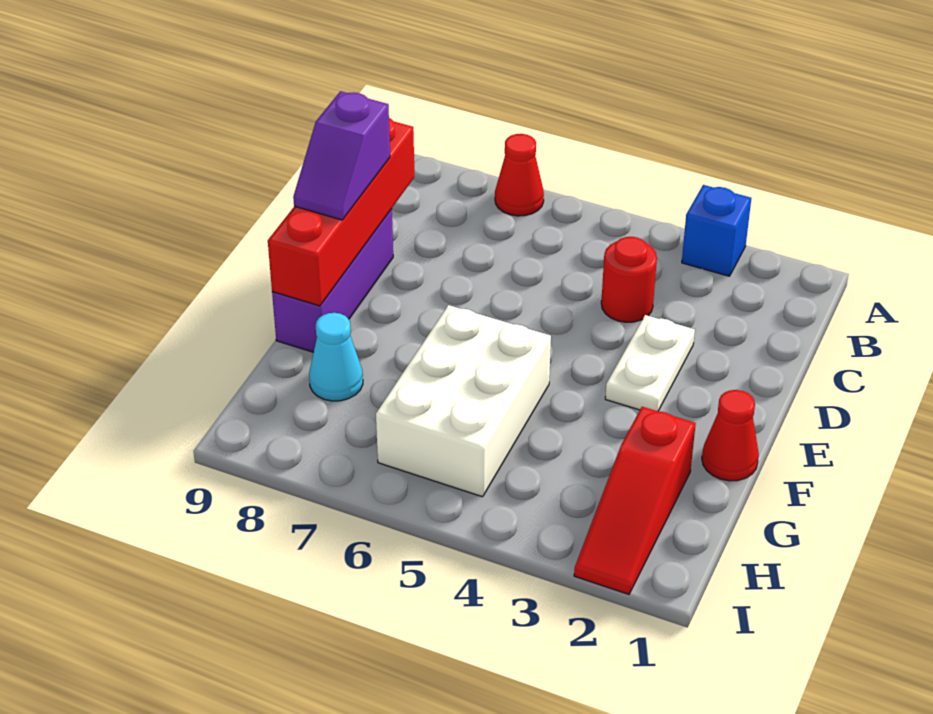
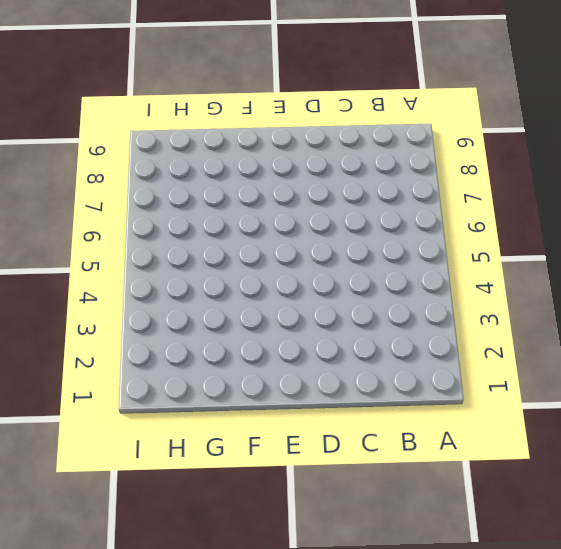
none -> blue 1x1 brick [682,185,751,276]
none -> red 1x1 cone [495,134,544,216]

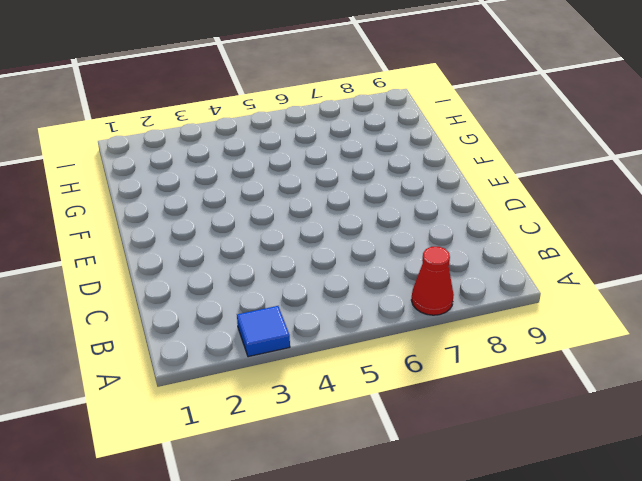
blue 1x1 tile [237,306,290,357] -> blue 1x1 brick [682,185,751,276]
none -> red 1x1 round brick [601,237,657,322]
none -> white 1x2 plate [605,315,695,411]

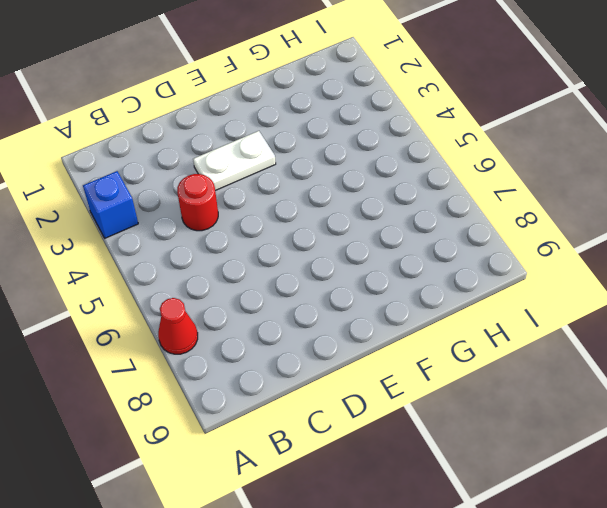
none -> purple 1x3 brick [272,209,393,352]
none -> red 1x1 cone [702,390,759,481]

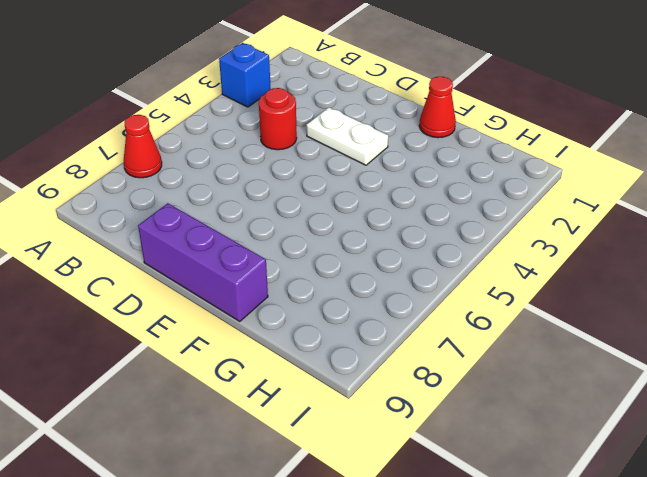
none -> white 2x3 brick [376,305,551,497]
none -> red 1x3 slope [574,407,696,594]

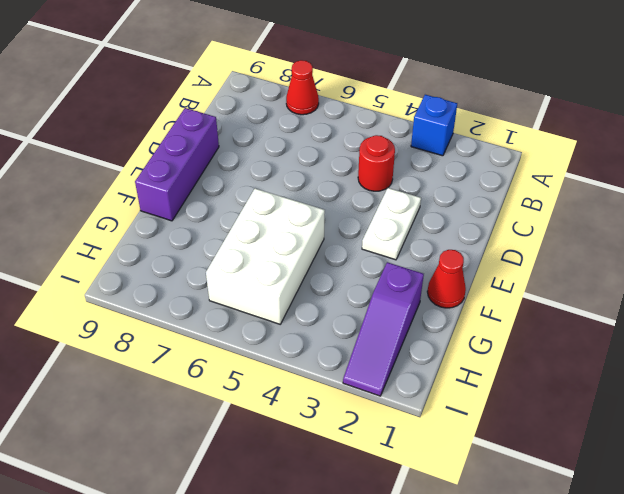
purple 1x3 slope [343,262,424,396] -> red 1x3 slope [574,407,696,594]
none -> cyan 1x1 cone [309,313,363,401]
none -> red 1x4 brick [268,118,414,306]

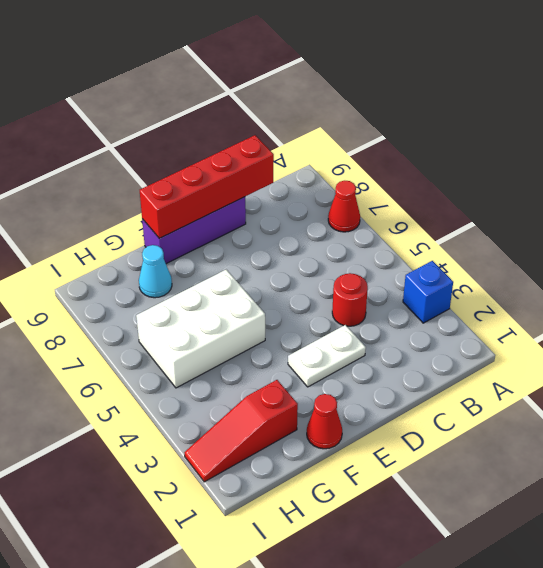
none -> purple 1x2 slope [293,91,390,220]

